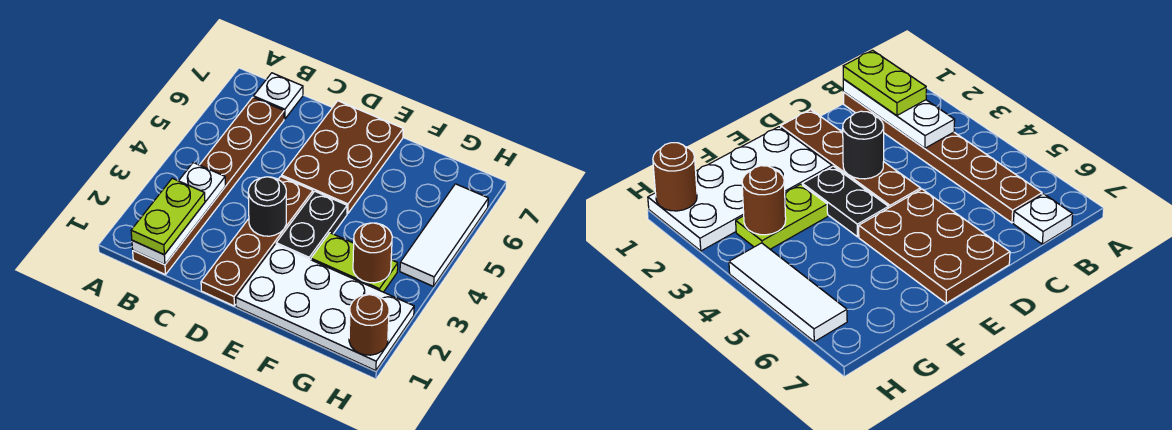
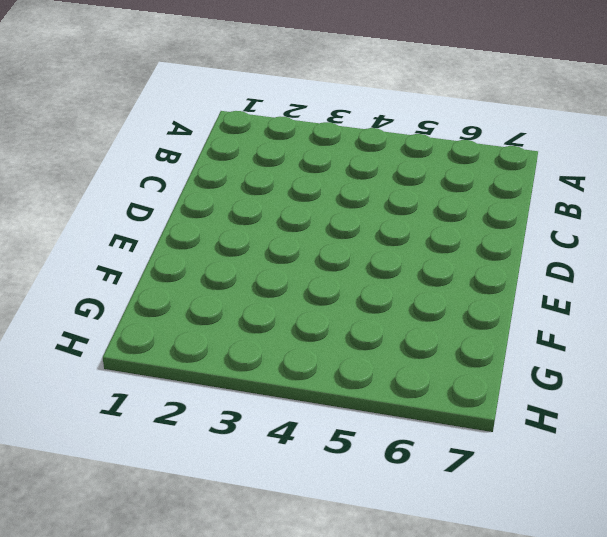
none -> brown 1x6 plate [133,97,284,275]
none -> white 1x1 plate [254,73,303,119]
none -> brown 1x4 plate [201,176,313,306]

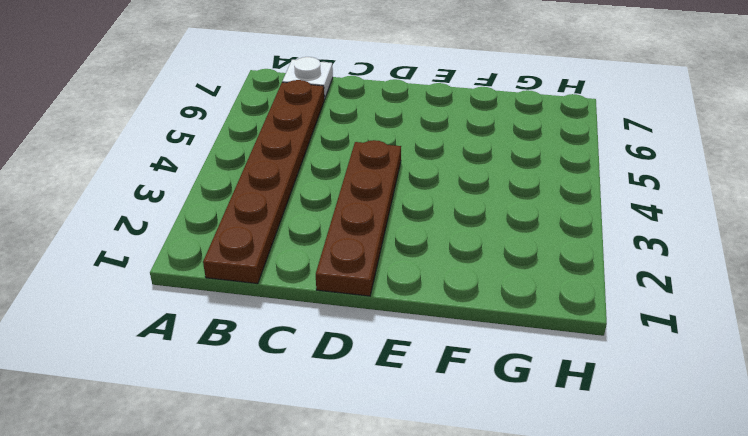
none -> brown 2x3 plate [282,101,403,214]
none -> white 2x4 plate [236,244,414,371]
none -> black 1x2 plate [276,191,347,260]

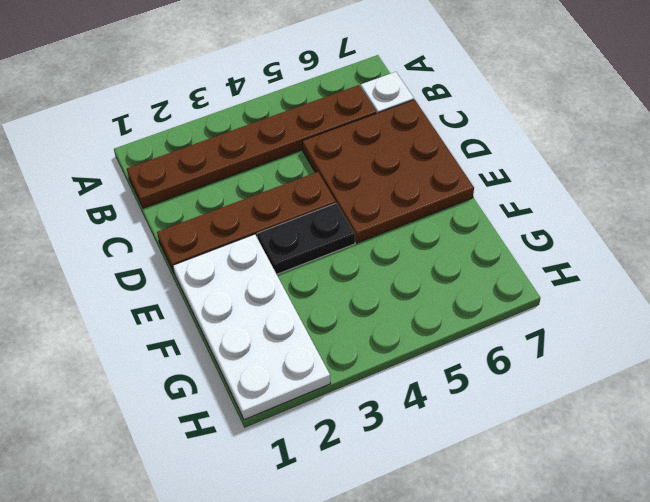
brown 3x3 plate [302,100,474,243] -> brown 2x3 plate [282,101,403,214]
none -> lime 1x2 plate [311,233,398,292]
none -> white 1x3 tile [400,184,488,286]
none -> white 1x3 plate [132,163,225,265]

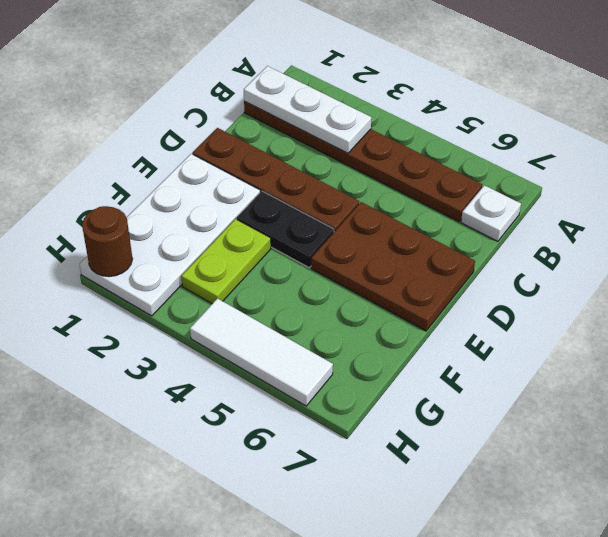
none -> black 1x1 round brick [248,177,286,236]
none -> brown 1x1 round brick [353,223,392,283]
none -> lime 1x2 plate [131,178,205,255]

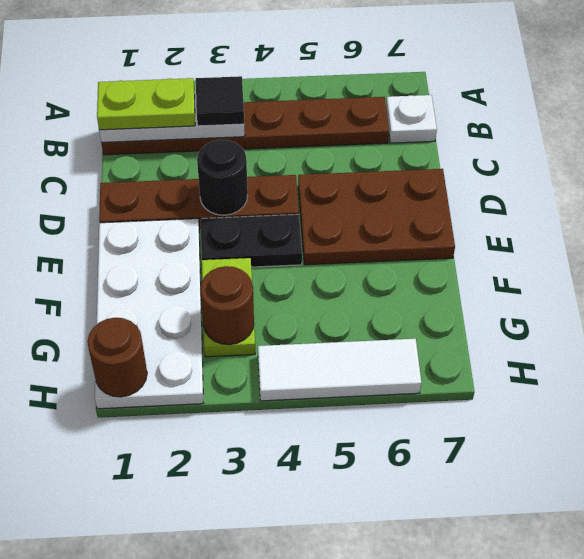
black 1x1 tile [196,76,244,126] -> none

